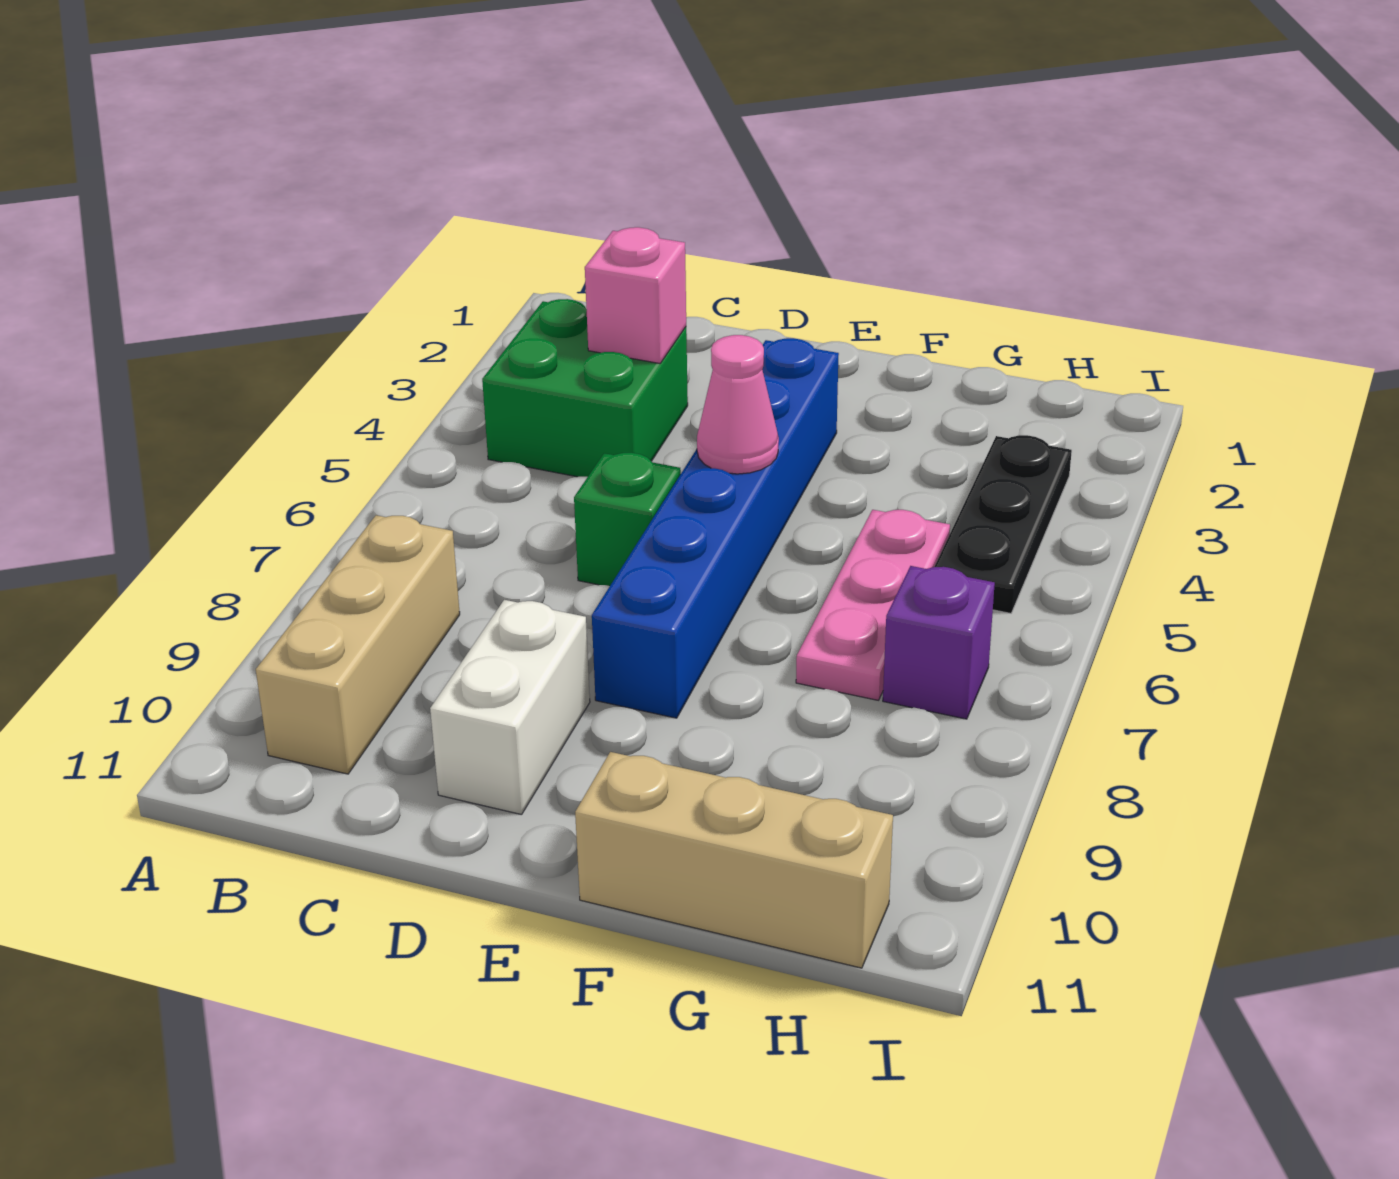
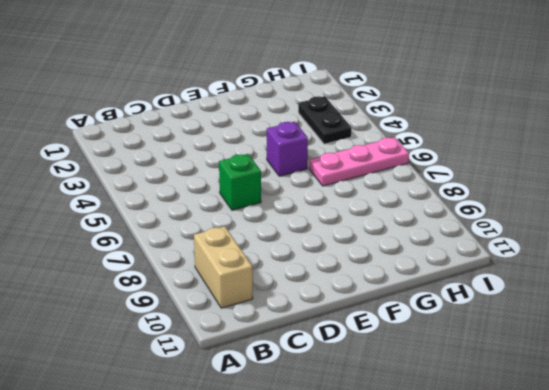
tan 1x2 brick [194,226,253,308] -> tan 1x3 brick [256,515,460,774]
purple 1x1 brick [267,122,308,176] -> purple 1x1 brick moved to [883,566,995,719]
pink 1x3 plate [309,137,409,186] -> pink 1x3 plate turned to [796,510,950,700]
black 1x2 plate [298,96,351,144] -> black 1x3 plate [935,435,1072,613]
none -> green 2x2 brick [482,299,688,477]
none -> white 1x2 brick [430,600,590,815]

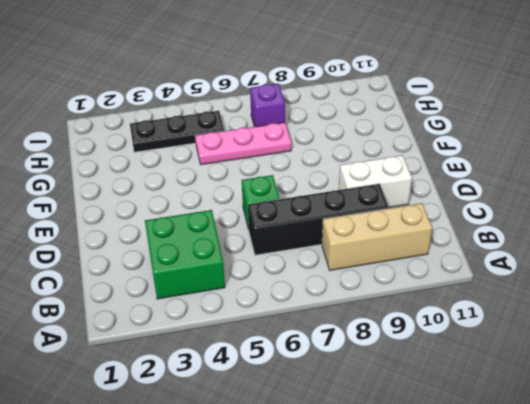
black 1x4 brick [248,184,389,255] -> none
none -> blue 1x6 brick [592,338,839,718]
none -> tan 1x3 brick [575,752,893,968]

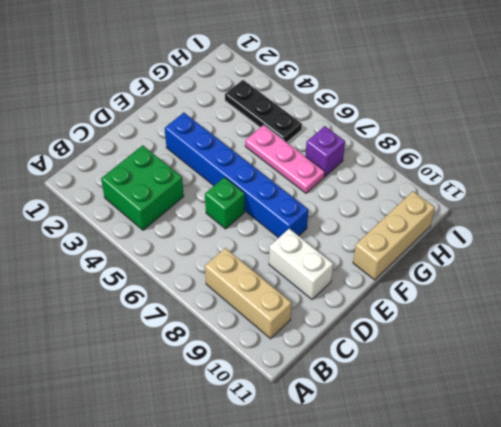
none -> pink 1x1 brick [585,227,686,363]
none -> pink 1x1 cone [697,335,779,474]

